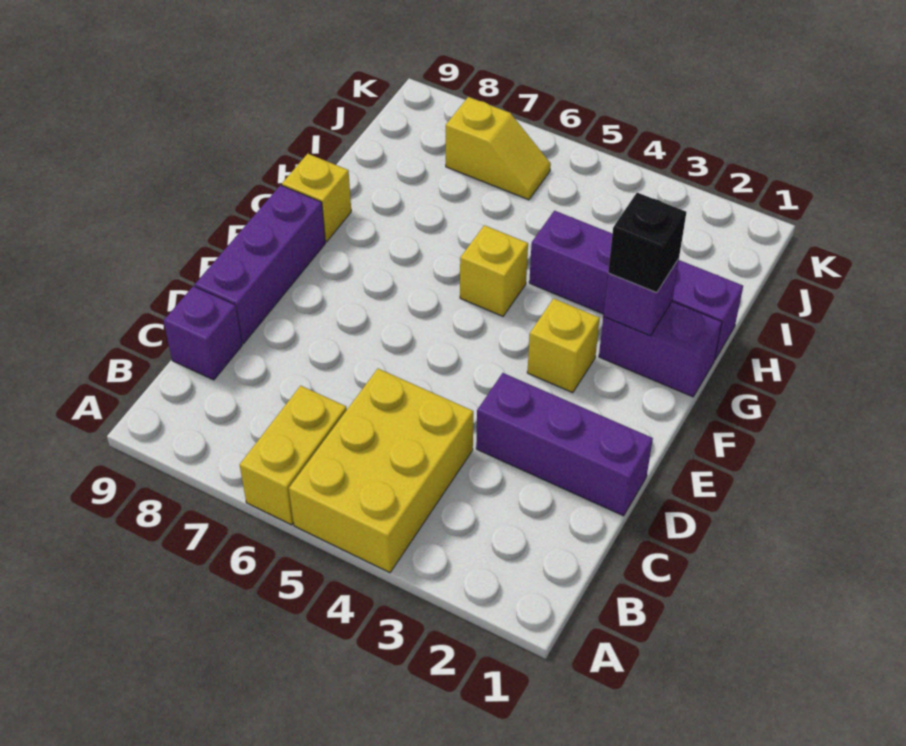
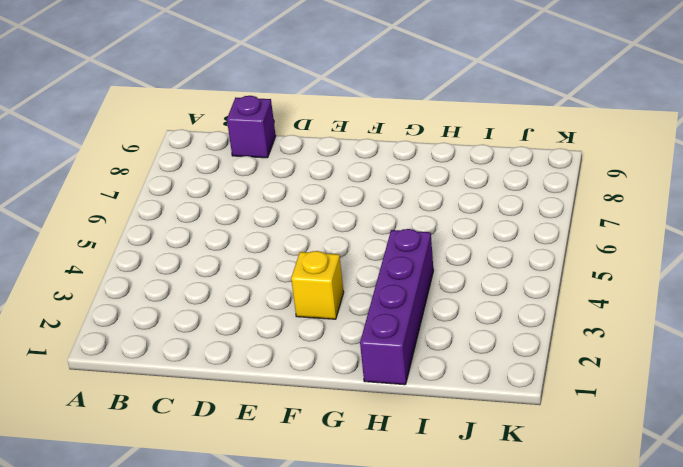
none -> yellow 2x3 brick [289,369,473,573]
none -> yellow 1x2 brick [240,386,347,525]
none -> purple 1x3 brick [476,373,653,516]

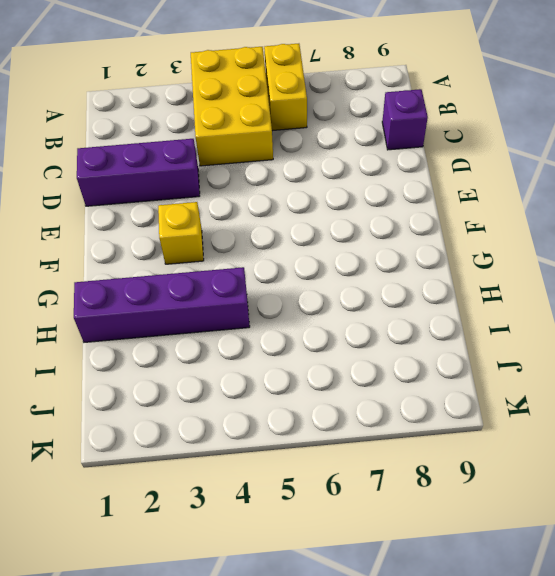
none -> purple 1x3 brick [195,185,325,344]
none -> purple 1x2 brick [599,302,722,397]
none -> yellow 1x1 brick [460,225,528,316]

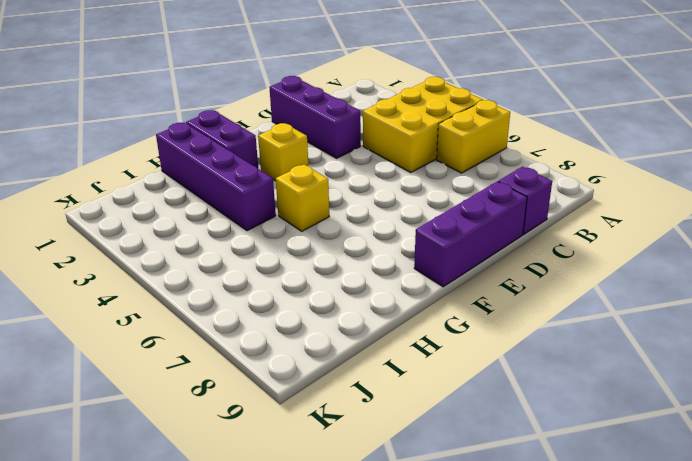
none -> yellow 1x1 brick [282,154,351,242]
none -> yellow 1x2 slope [446,97,551,200]
none -> purple 1x1 brick [603,259,679,336]

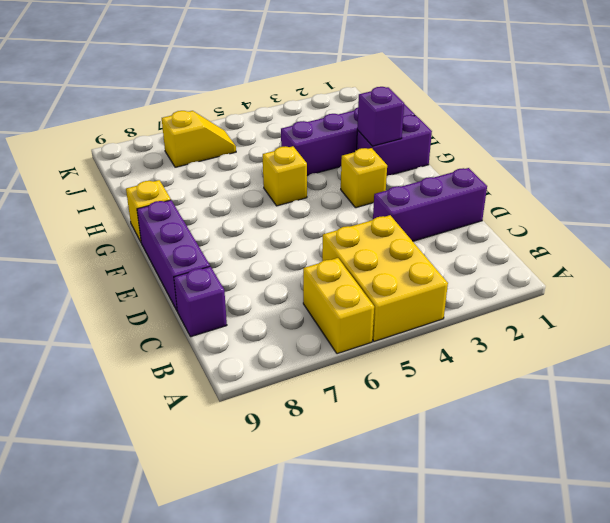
none -> black 1x1 brick [608,193,686,293]

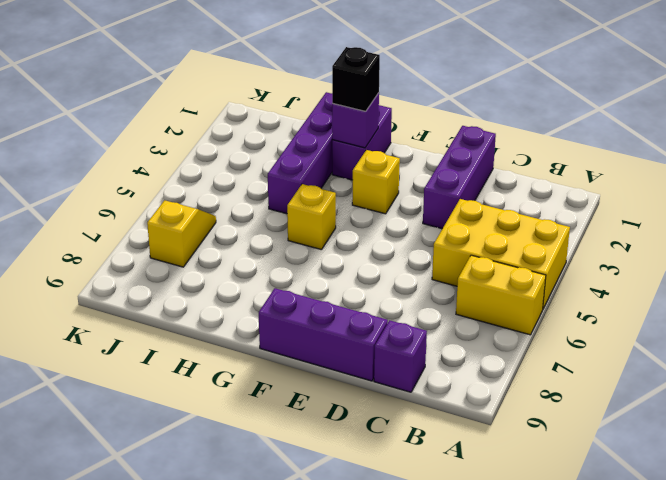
none -> yellow 1x1 brick [282,154,351,242]

